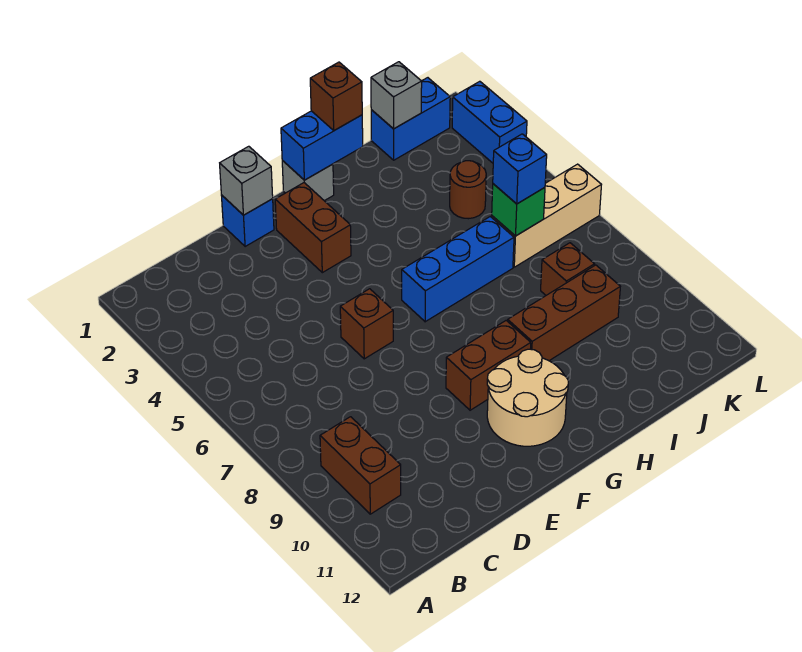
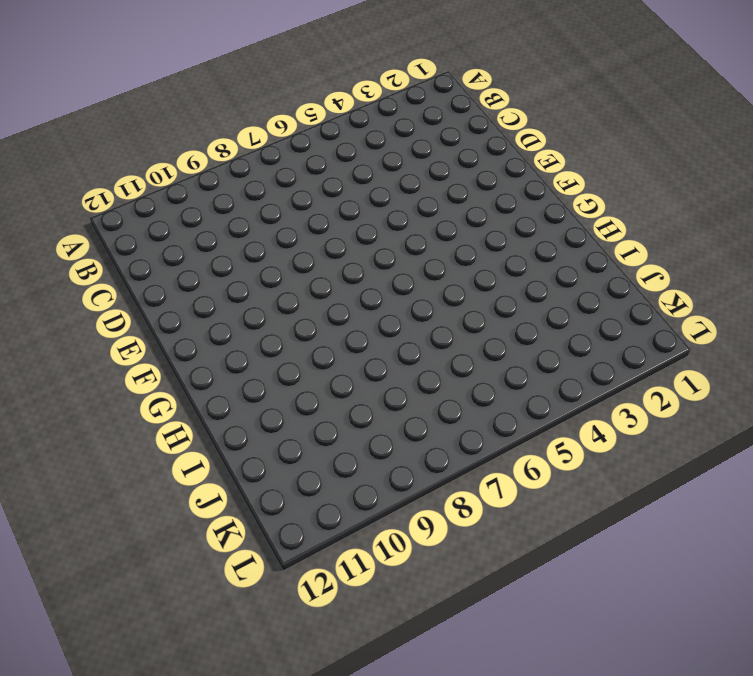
none -> brown 1x2 brick [320,417,401,514]
none -> blue 1x1 brick [221,195,274,247]
none -> brown 1x1 brick [340,289,393,359]

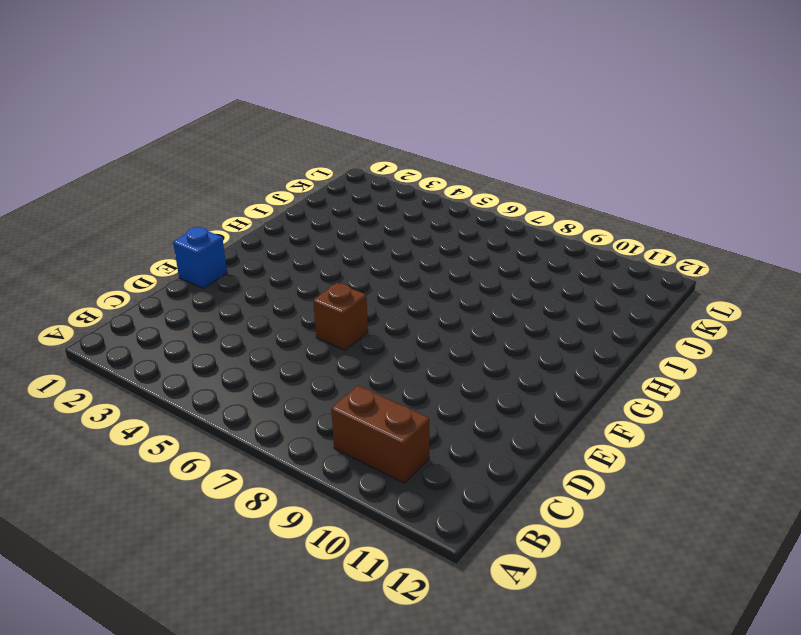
none -> brown 1x2 brick [275,183,351,273]
none -> brown 1x2 brick [446,321,531,410]
none -> tan 2x2 round brick [487,349,568,446]

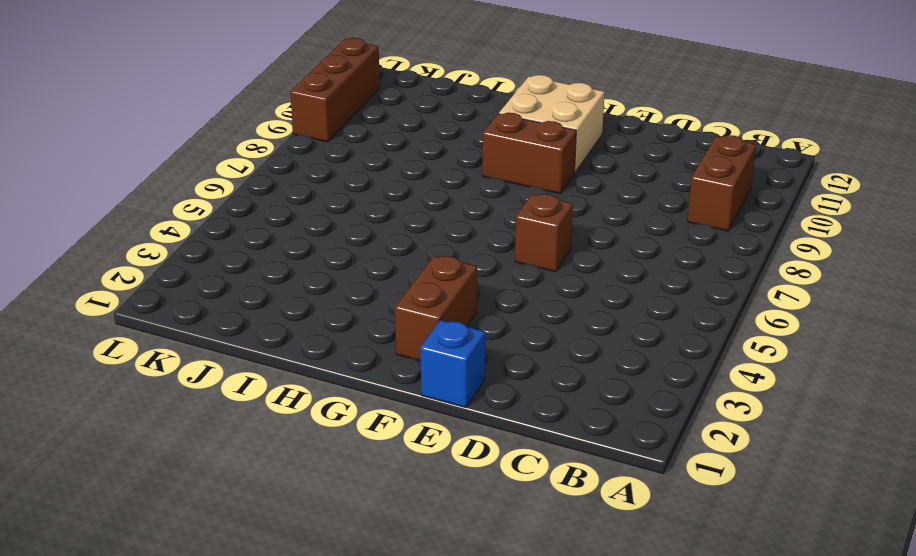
tan 2x2 brick [499,75,605,173] -> tan 2x2 round brick [487,349,568,446]
brown 1x3 brick [290,38,380,142] -> brown 1x3 brick turned to [508,265,620,361]
none -> grey 1x1 brick [282,161,334,201]
none -> blue 1x3 brick [402,217,514,322]
none -> blue 1x2 brick [371,78,450,160]

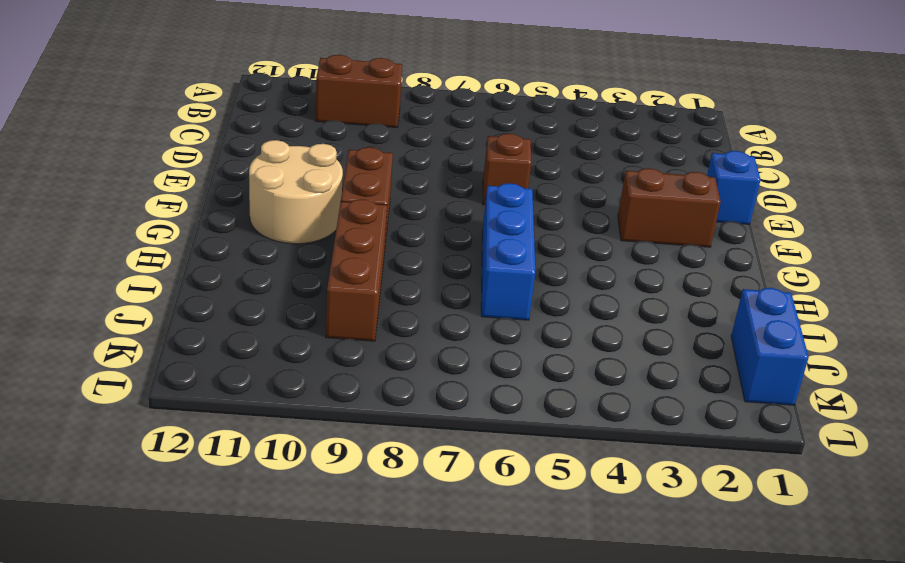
none -> grey 1x1 brick [282,161,334,201]
none -> brown 1x1 round brick [450,161,486,219]
none -> tan 1x3 brick [492,164,601,267]

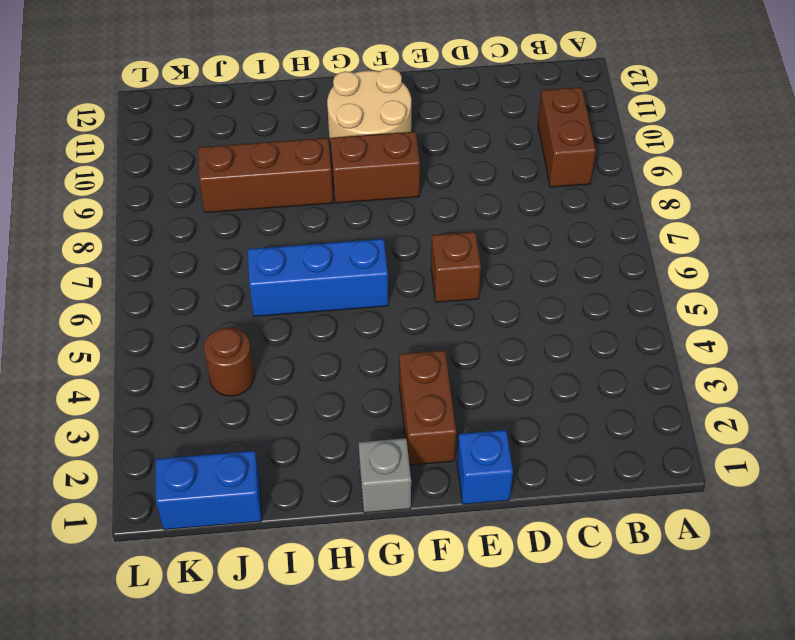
none -> tan 1x3 brick [492,164,601,267]
none -> brown 1x1 brick [541,243,594,295]
none -> blue 1x2 brick [452,81,527,163]

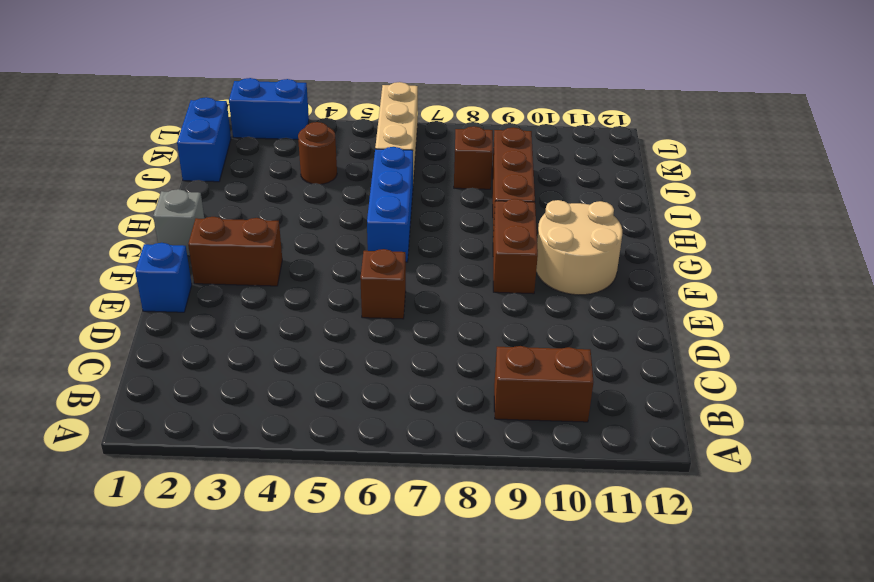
none -> grey 1x1 brick [220,146,273,215]
none -> blue 1x2 brick [281,111,363,180]
none -> grey 1x1 brick [371,62,422,129]

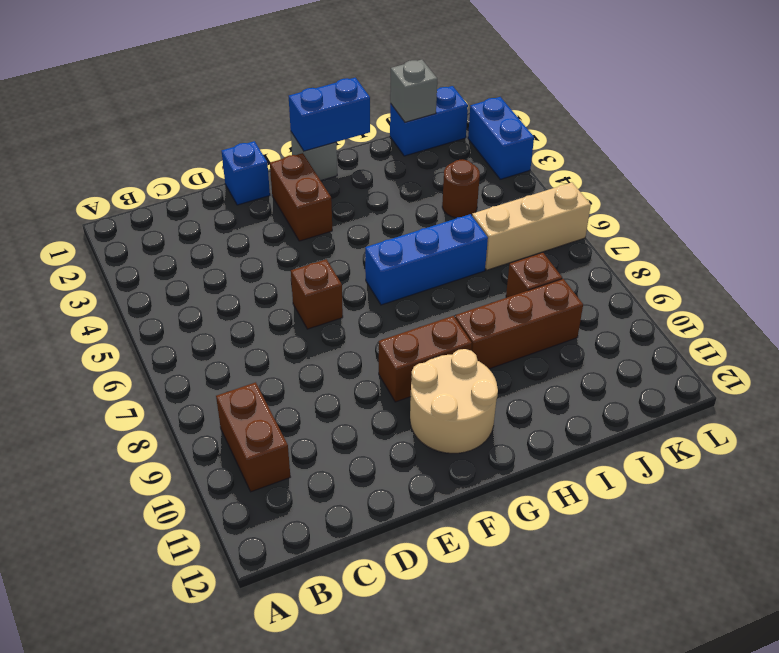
none -> grey 1x1 brick [220,146,273,215]
none -> green 1x1 brick [492,184,545,236]
none -> brown 1x1 brick [310,62,362,130]

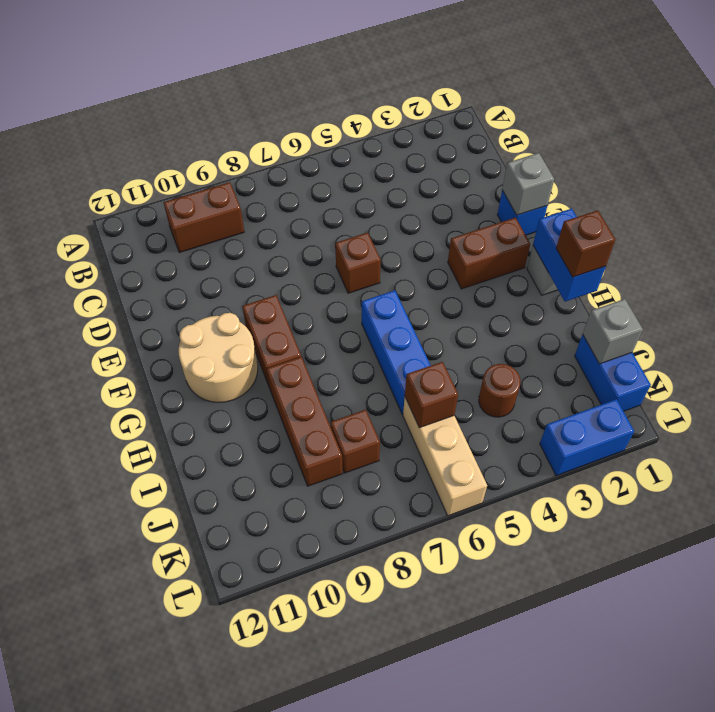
brown 1x1 brick [405,362,458,428] -> green 1x1 brick [492,184,545,236]
none -> blue 1x1 brick [493,134,547,204]

